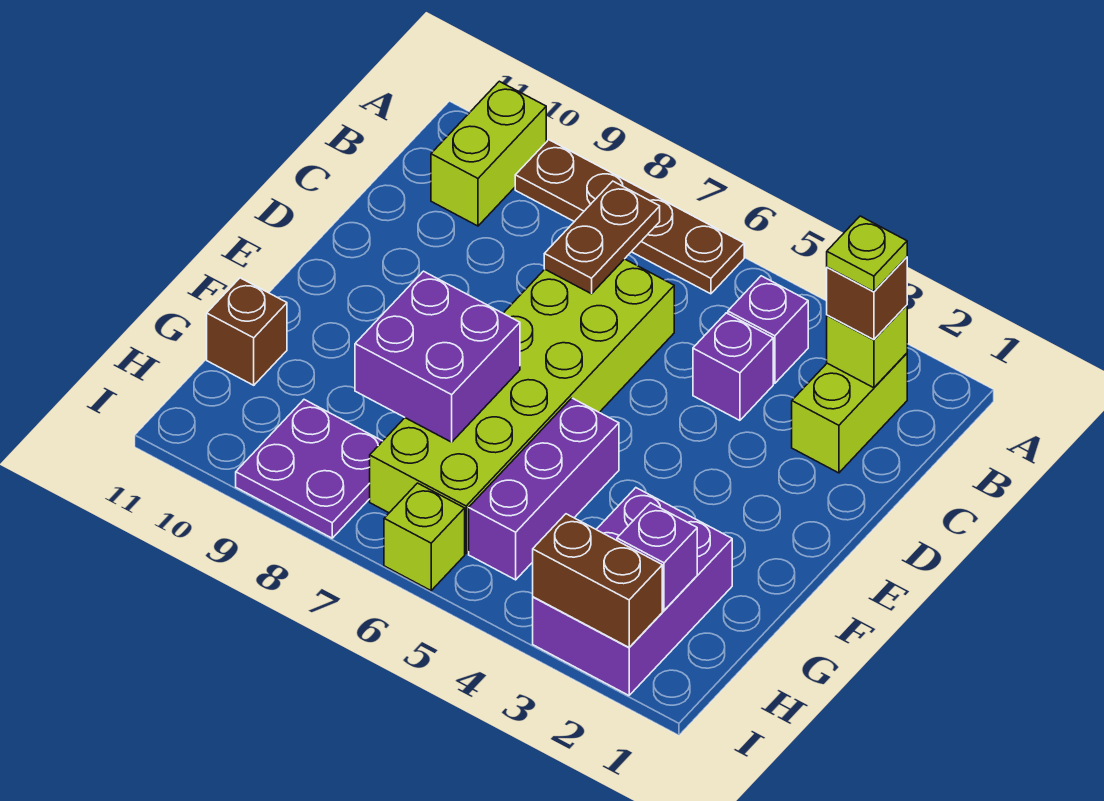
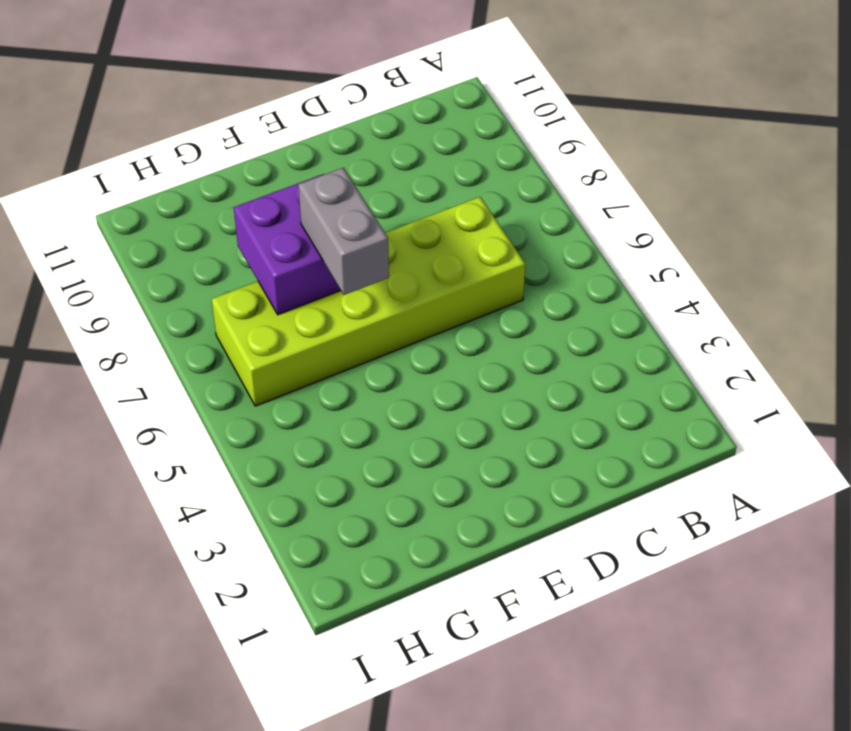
grey 1x2 brick [298,168,389,295] -> none
none -> brown 1x4 plate [515,140,744,294]
none -> lime 1x2 brick [431,81,546,226]
none -> lime 1x2 brick [792,353,907,473]

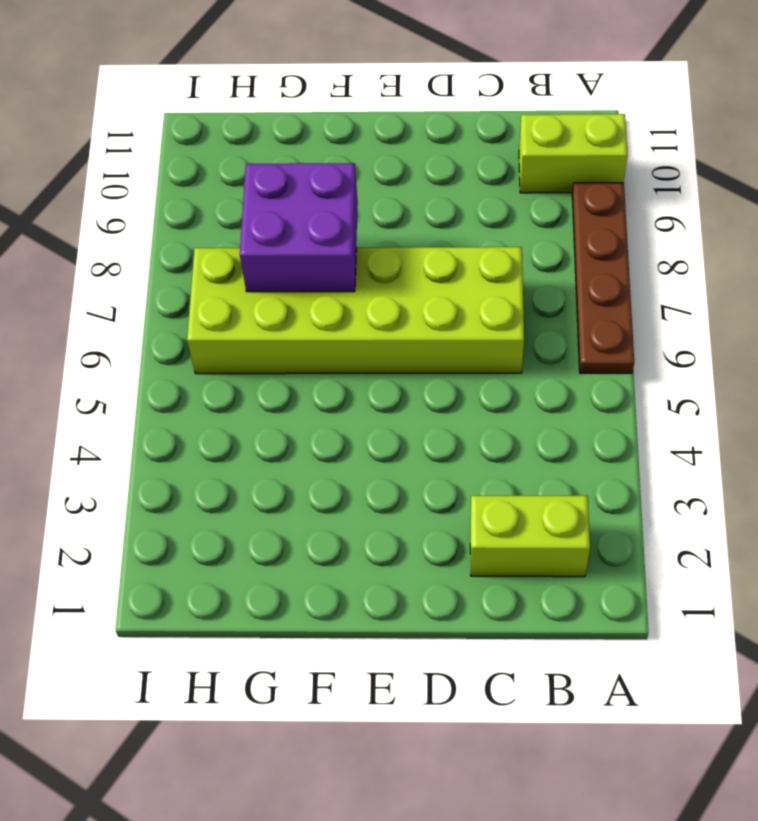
none -> purple 1x1 brick [728,276,808,383]
none -> purple 1x1 brick [693,313,773,420]
none -> purple 1x3 brick [469,398,619,580]

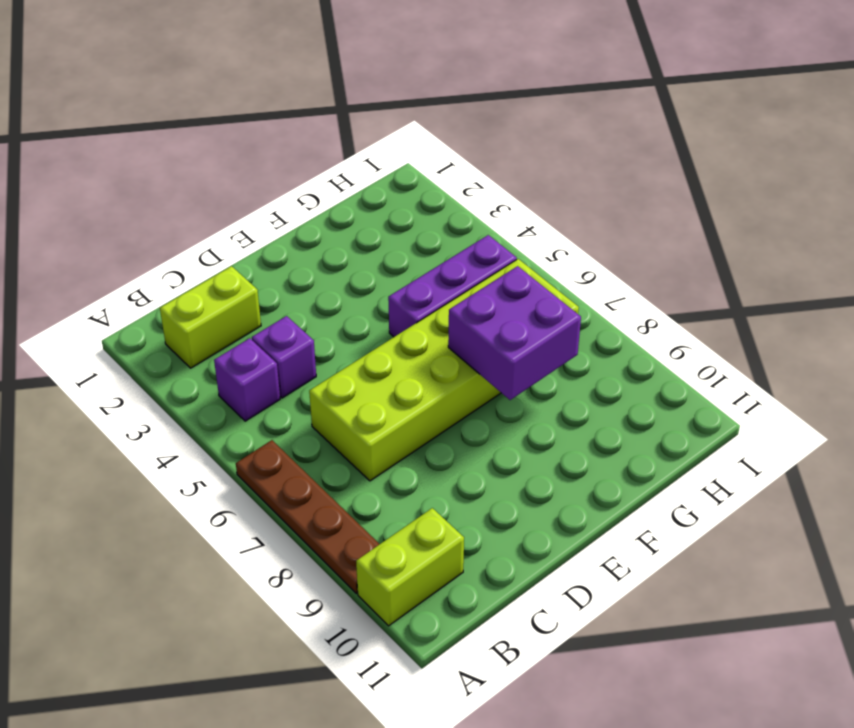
none -> purple 2x3 brick [533,488,732,695]
none -> brown 1x1 brick [207,278,287,385]
none -> purple 2x2 plate [236,400,382,538]

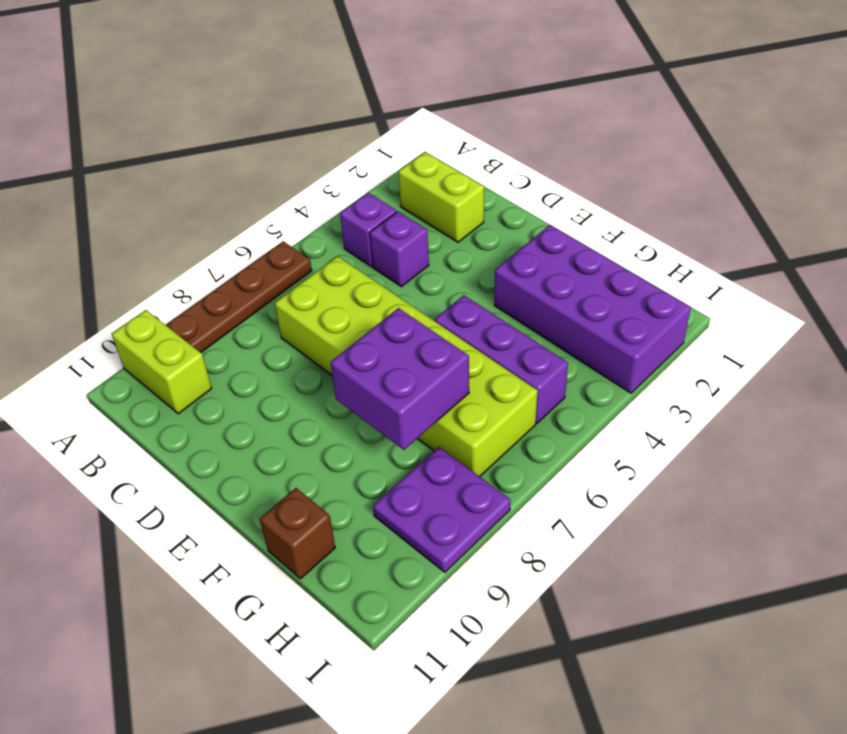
purple 2x4 brick [494,225,691,393] -> purple 2x3 brick [533,488,732,695]
none -> lime 1x1 brick [384,483,465,591]
none -> lime 1x1 brick [827,305,907,388]
none -> brown 1x2 plate [544,181,660,294]

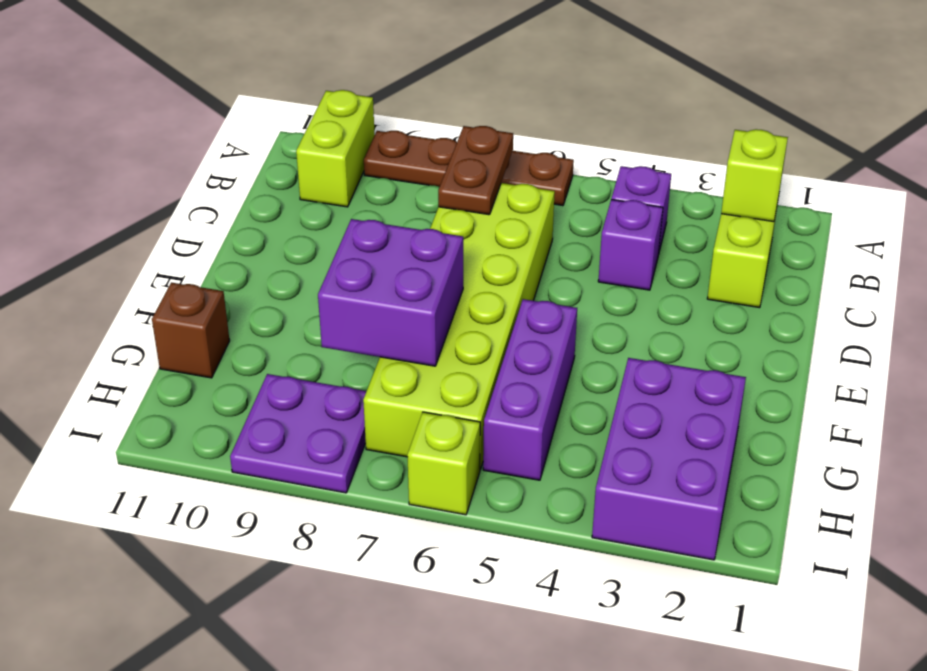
none -> purple 1x1 brick [617,503,697,610]
none -> brown 1x2 brick [533,514,662,647]
none -> brown 1x1 brick [827,257,907,340]

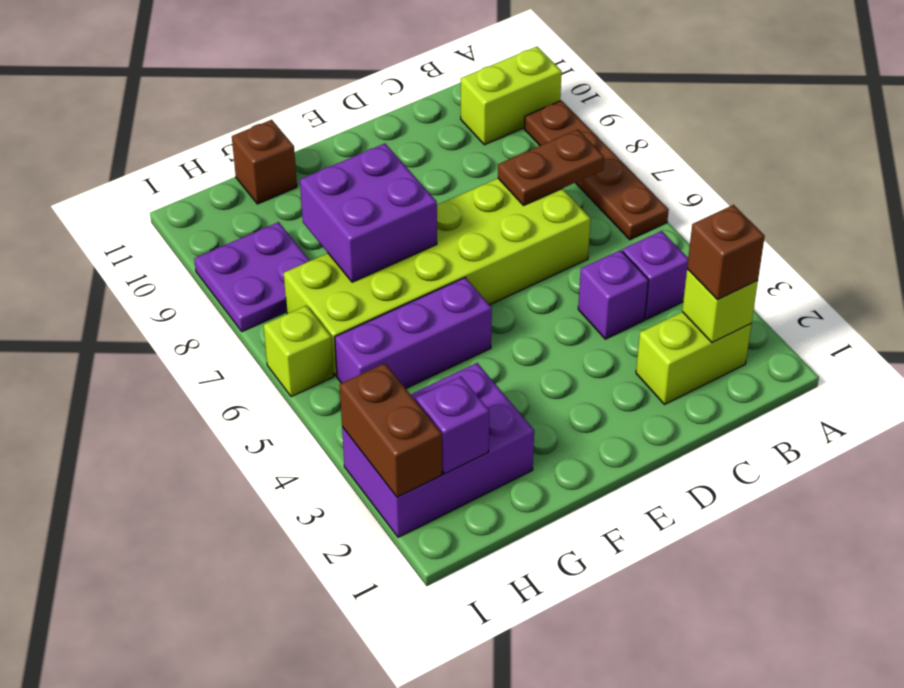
none -> lime 1x1 plate [827,216,907,292]

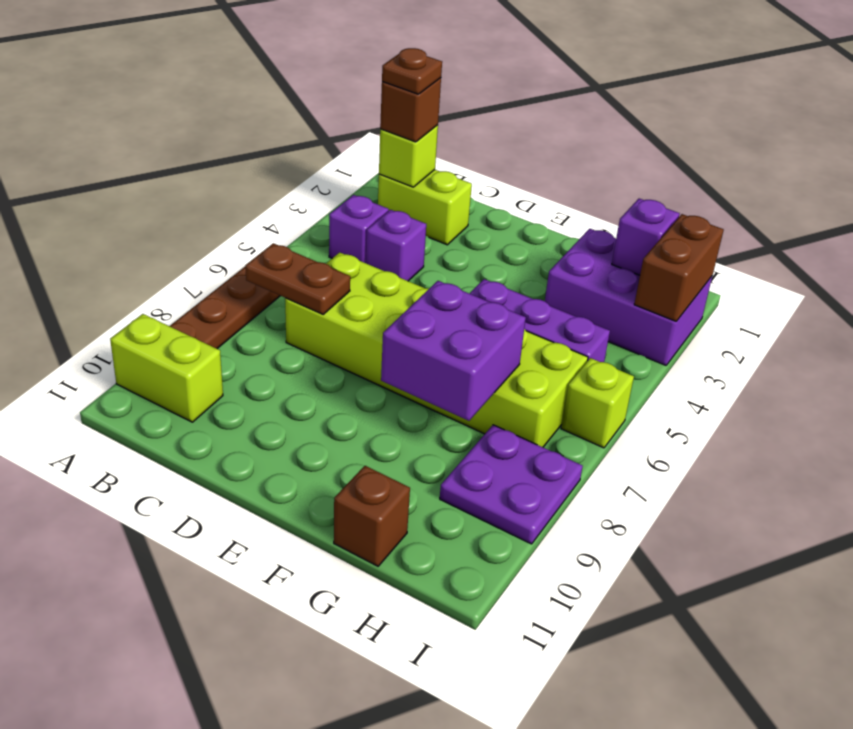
brown 1x1 plate [382,48,442,94] -> lime 1x1 plate [827,216,907,292]

